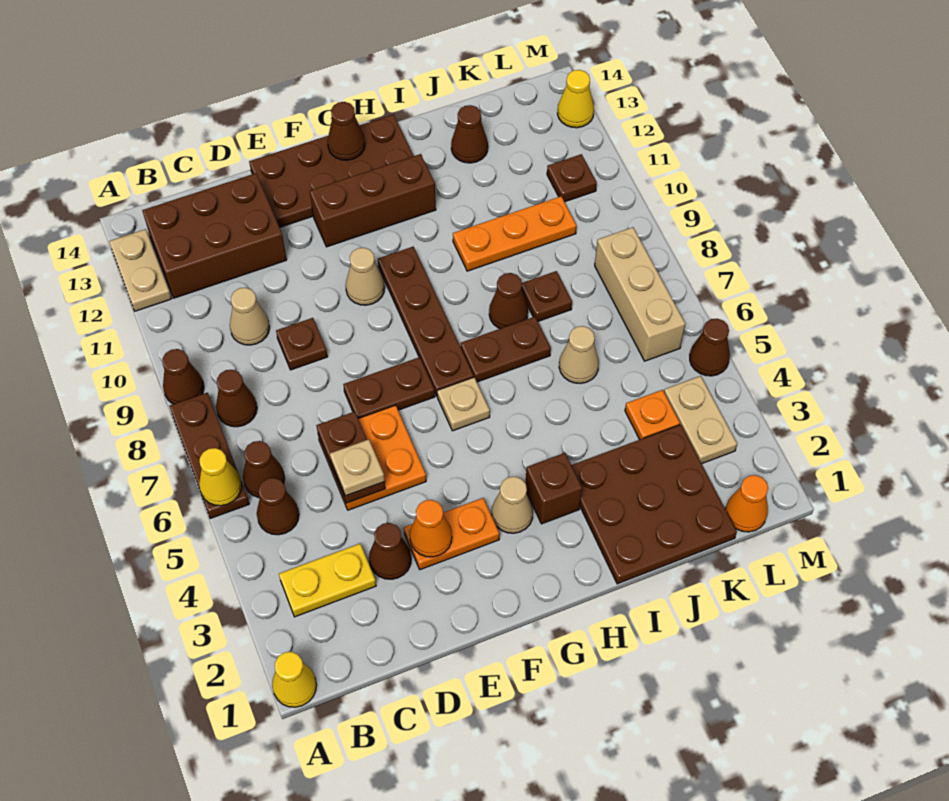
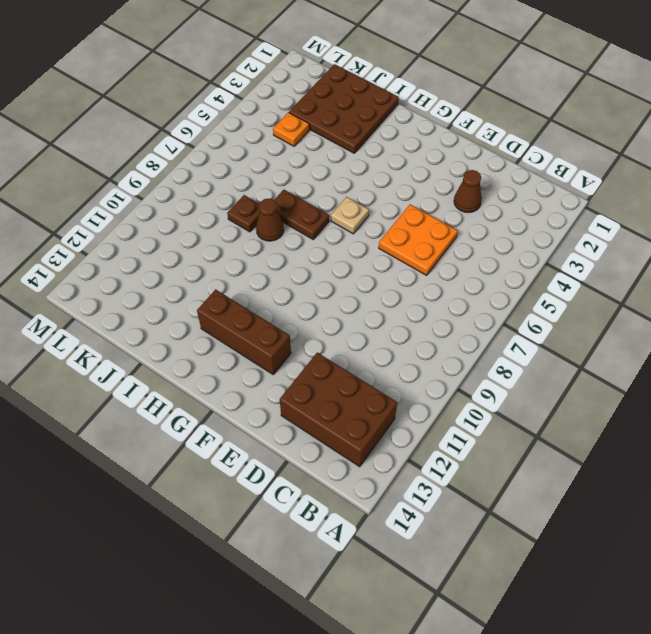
none -> yellow 1x1 cone [272,652,317,707]
none -> brown 1x3 plate [169,393,249,519]
none -> brown 1x1 cone [162,349,204,404]
none -> tan 1x2 plate [109,229,172,311]

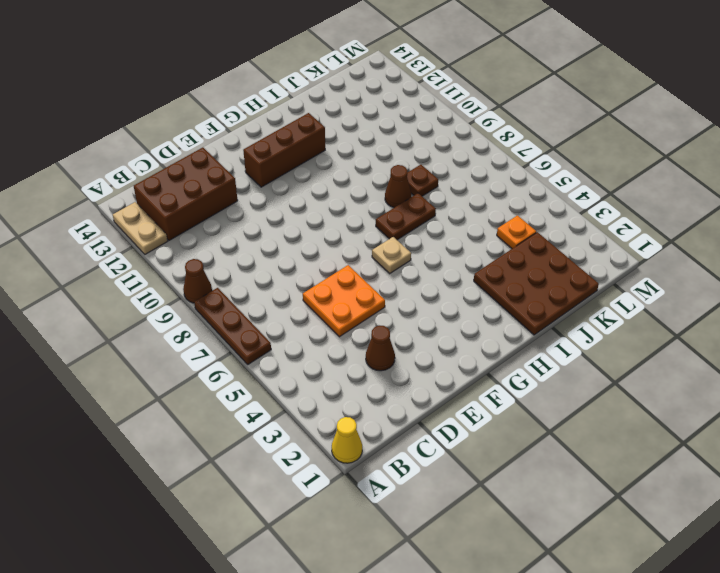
none -> yellow 1x2 plate [279,544,376,617]
none -> brown 1x1 cone [257,478,299,535]
none -> brown 1x1 cone [243,441,285,498]
none -> brown 1x1 cone [216,370,257,427]

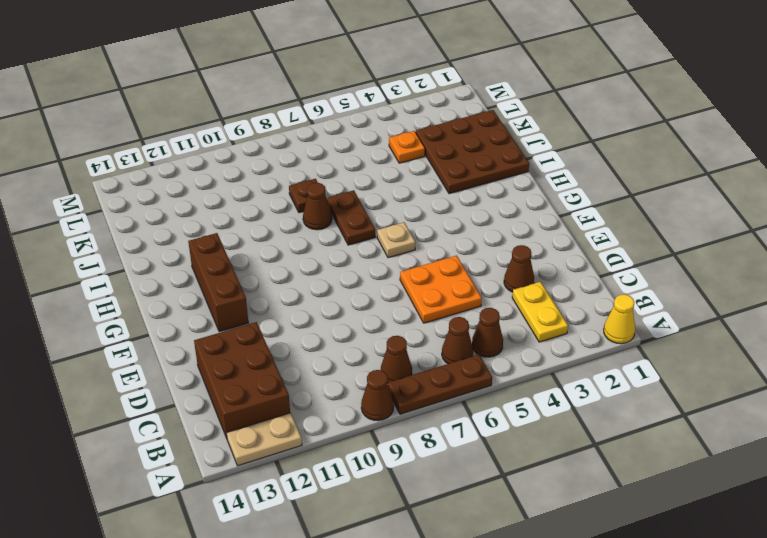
none -> tan 1x1 cone [230,288,270,345]
none -> brown 1x1 plate [276,318,328,370]
none -> orange 1x2 plate [404,498,499,570]
none -> brown 1x2 plate [343,357,435,418]

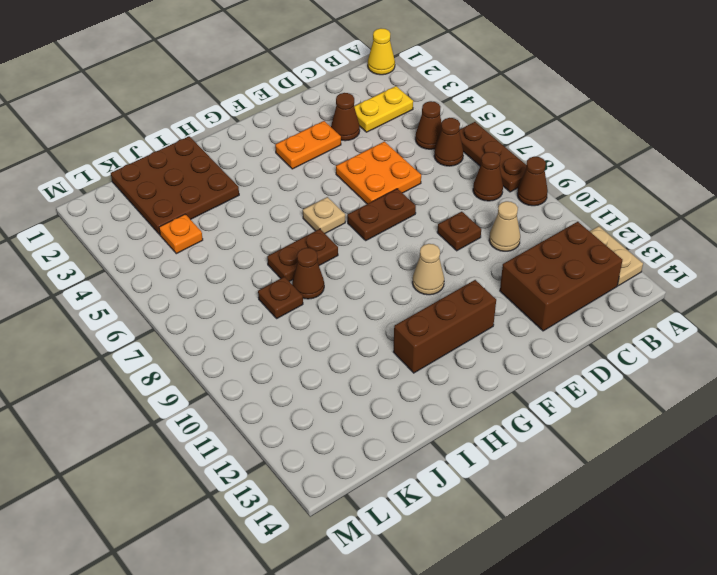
none -> brown 2x4 plate [249,115,414,227]
none -> tan 1x1 cone [492,477,533,533]
none -> brown 1x4 plate [378,247,474,396]
none -> brown 1x1 brick [526,453,582,524]

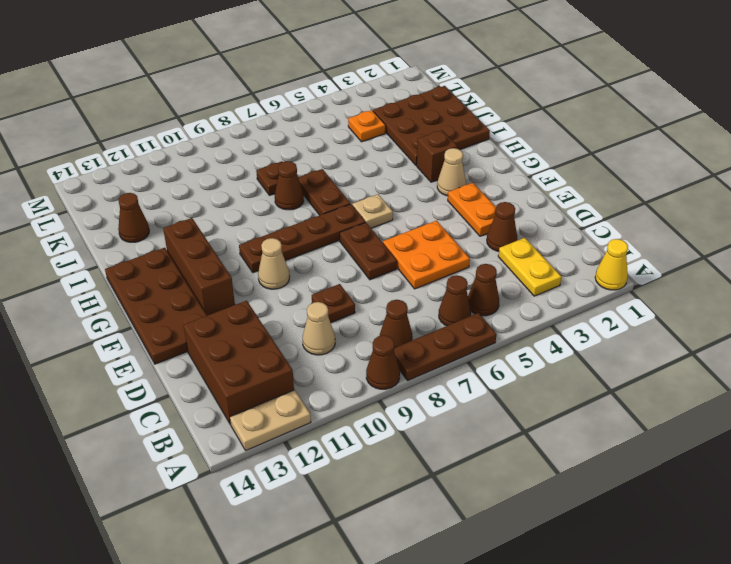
none -> orange 1x3 plate [453,196,577,271]
none -> tan 1x1 cone [559,326,599,384]
none -> orange 1x1 cone [726,475,768,532]
none -> tan 1x2 plate [664,376,737,464]

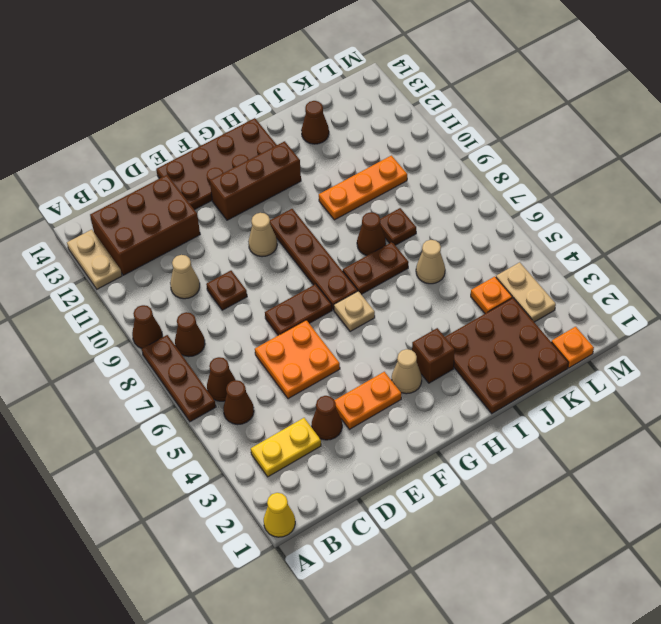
orange 1x1 plate [552,327,594,368] -> orange 1x1 cone [726,475,768,532]
none -> tan 1x3 brick [595,227,685,361]
none -> brown 1x1 plate [547,154,597,202]
none -> brown 1x1 cone [690,319,730,376]
none -> yellow 1x1 cone [558,70,594,128]

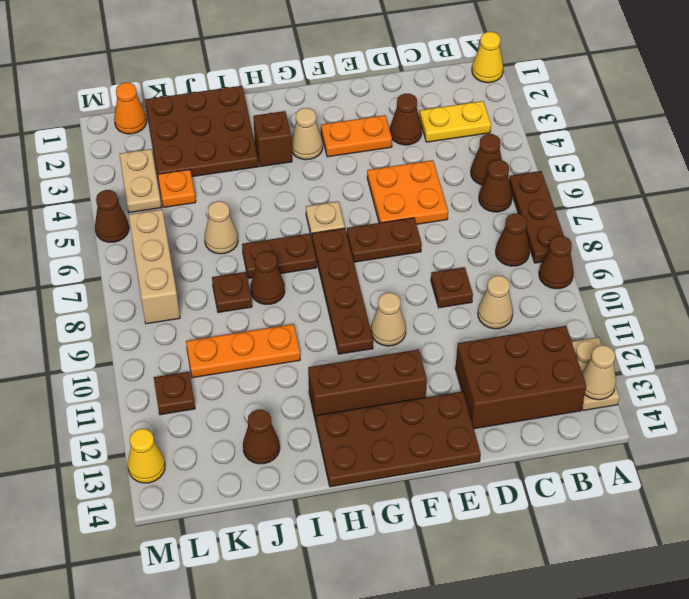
tan 1x1 cone [582,345,616,400] -> none
none -> yellow 1x1 cone [199,448,242,506]
none -> brown 1x2 plate [316,412,385,503]
none -> orange 1x1 cone [410,500,452,557]
none -> brown 1x1 cone [327,102,365,160]

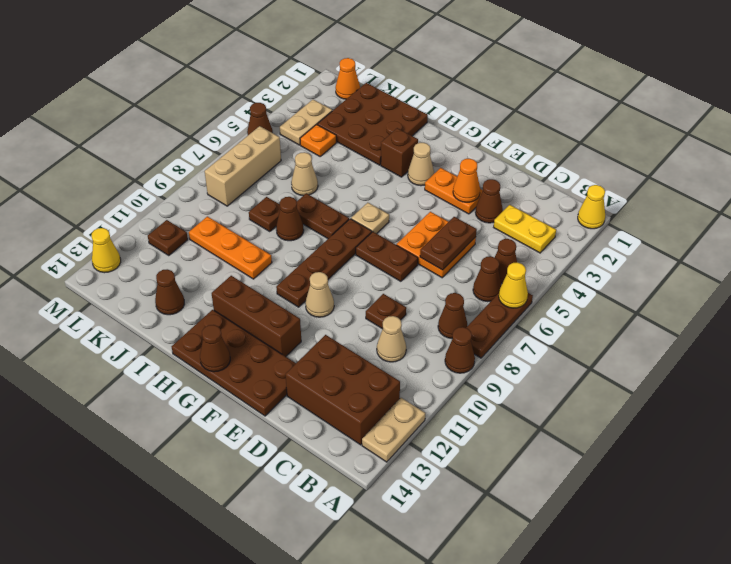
none -> tan 1x1 plate [330,439,385,496]

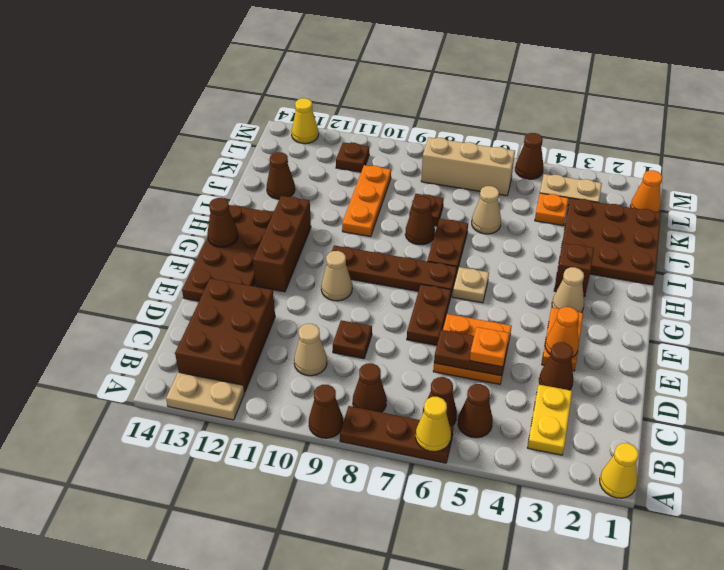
orange 1x1 plate [470,327,509,367] -> tan 1x1 plate [330,439,385,496]

